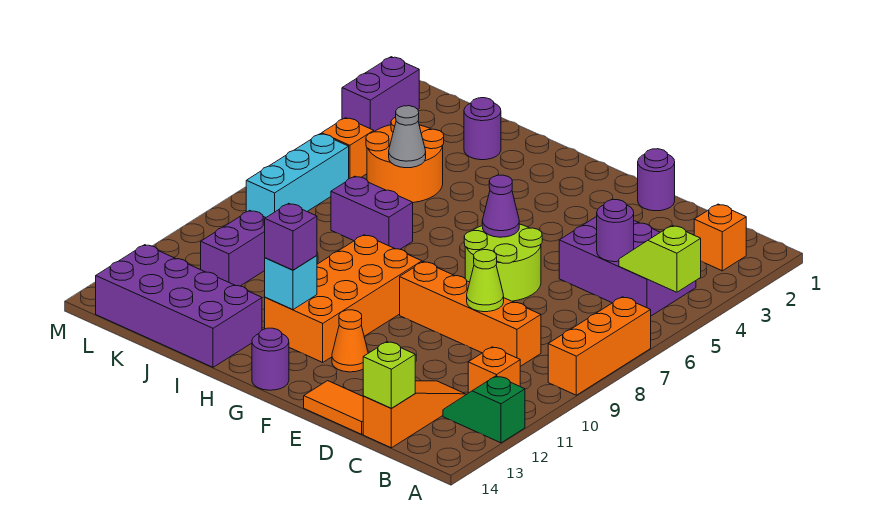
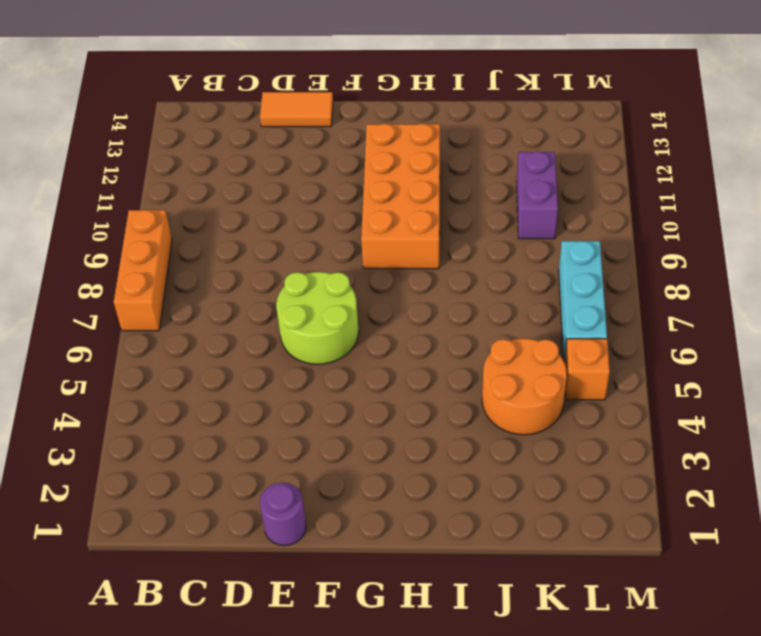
none -> green 1x2 slope [443,376,525,443]
none -> orange 1x1 brick [694,204,746,271]
none -> purple 2x3 brick [559,216,696,316]

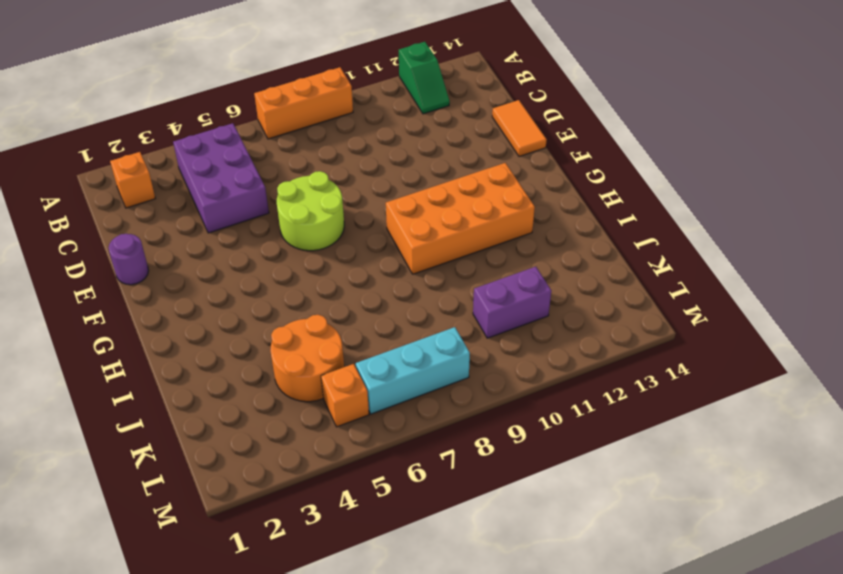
none -> orange 1x1 brick [468,347,520,393]
none -> orange 1x4 brick [400,262,541,366]
none -> orange 1x3 slope [363,381,466,448]

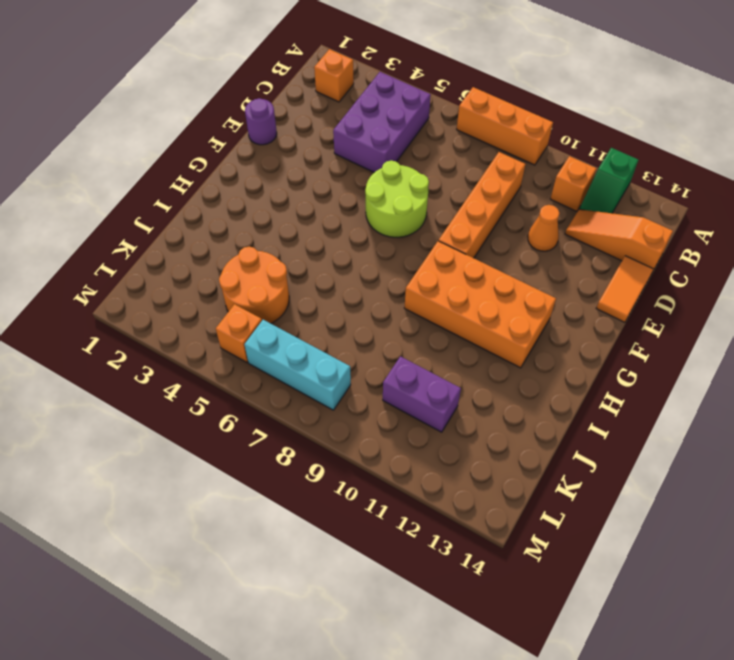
orange 1x1 cone [528,205,559,251] -> orange 1x1 cone moved to [332,310,368,372]
none -> purple 1x1 round brick [252,328,289,390]
none -> purple 1x2 brick [331,176,413,249]
none -> purple 2x4 brick [96,245,262,367]

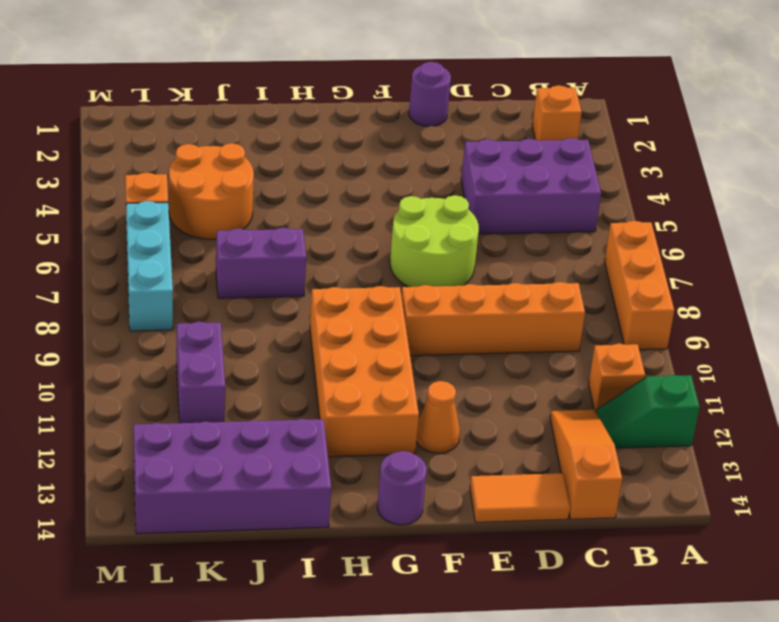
none -> purple 1x1 round brick [464,98,501,160]
none -> purple 1x2 brick [342,57,419,132]
none -> lime 1x2 slope [619,225,701,292]

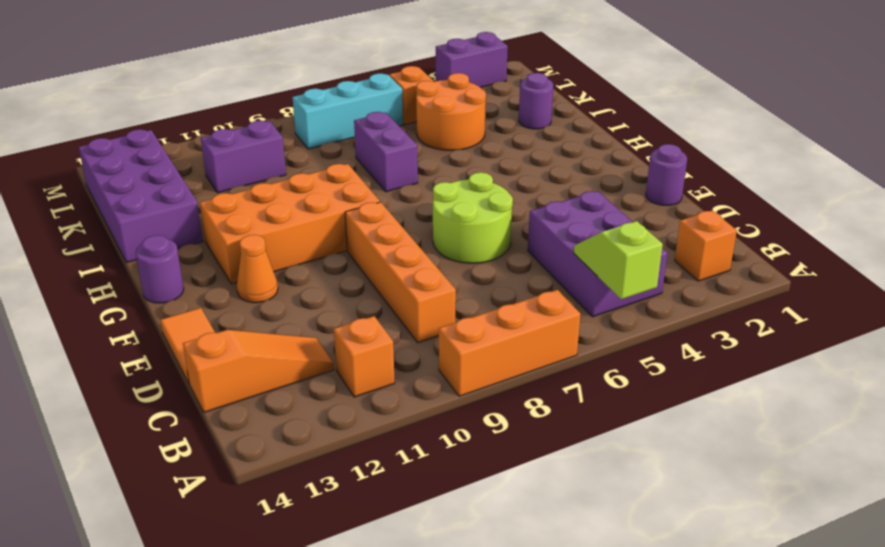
none -> green 1x2 slope [443,376,525,443]
none -> purple 1x1 round brick [597,200,634,262]
none -> lime 1x1 brick [363,342,415,408]

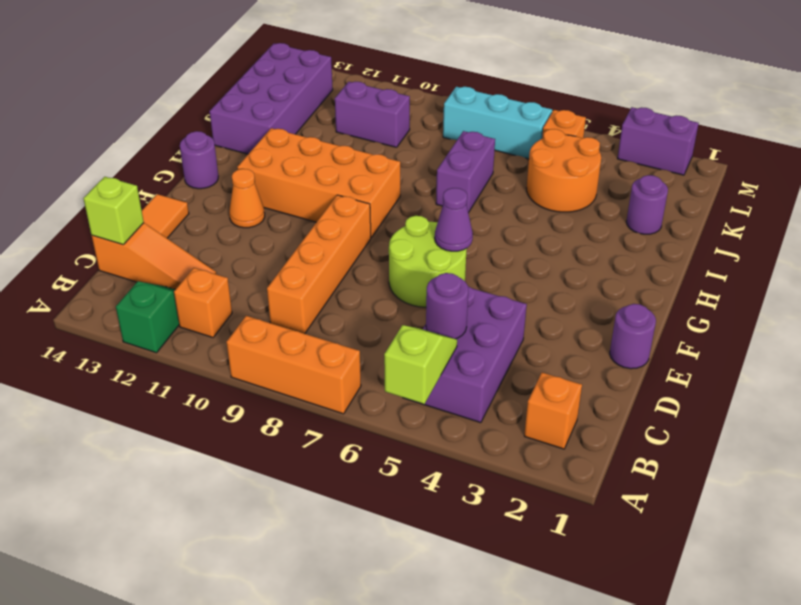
none -> lime 1x1 cone [467,250,504,312]
none -> cyan 1x1 brick [265,255,317,309]
none -> grey 1x1 cone [389,106,426,168]

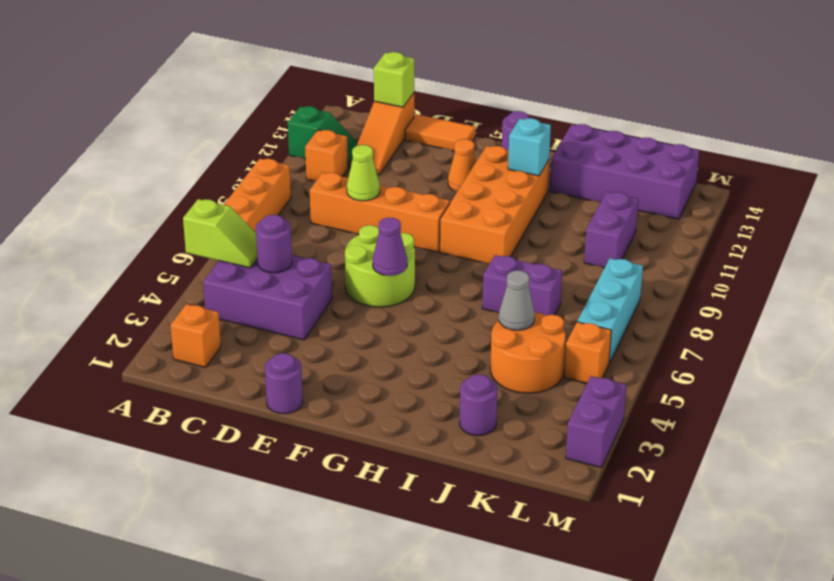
none -> purple 1x1 brick [265,203,317,270]

